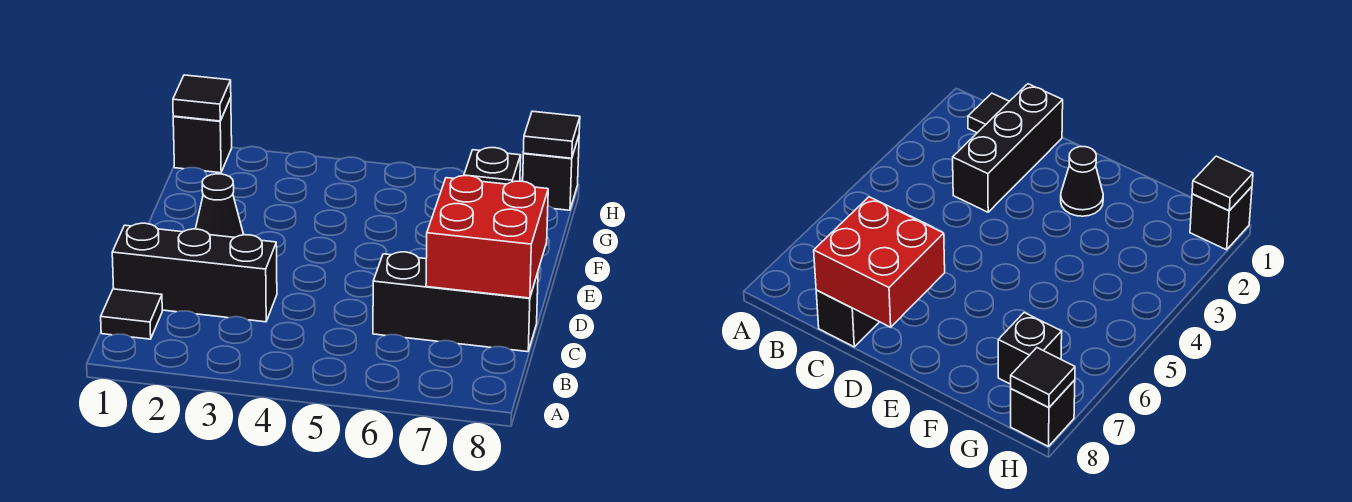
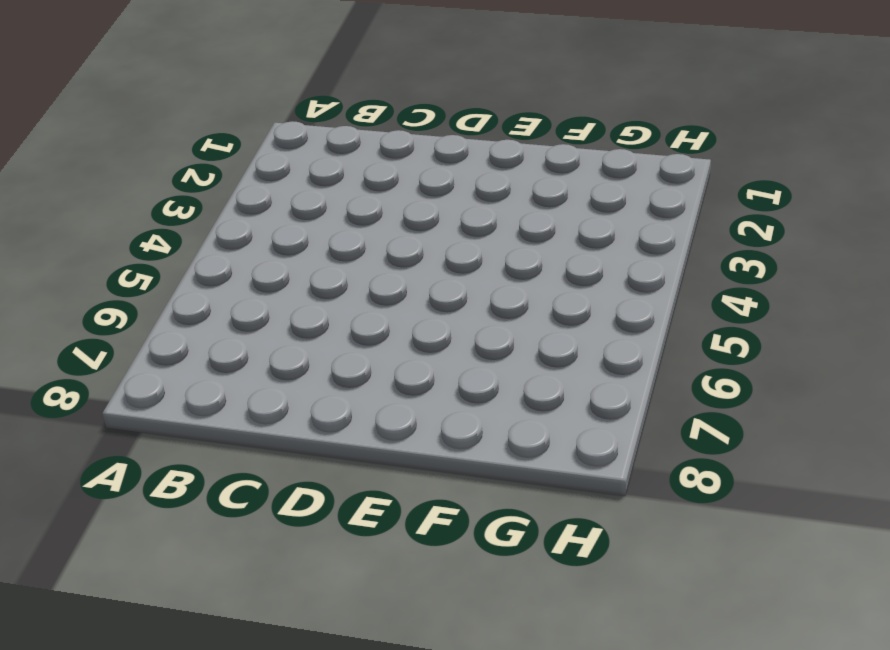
none -> black 1x1 tile [101,289,162,339]
none -> black 1x3 brick [112,223,277,322]

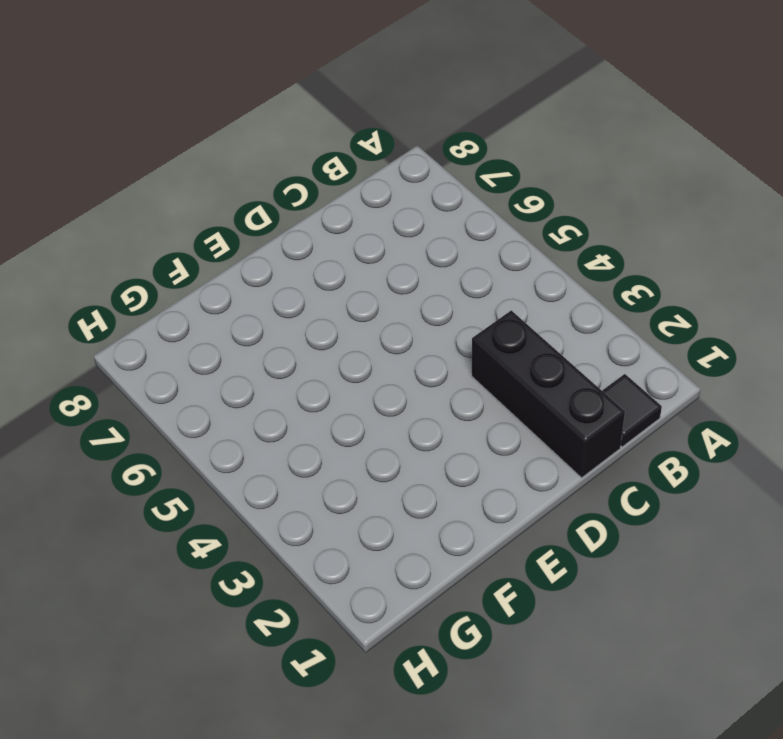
none -> black 1x3 brick [373,252,538,352]
none -> black 1x1 cone [196,174,243,237]

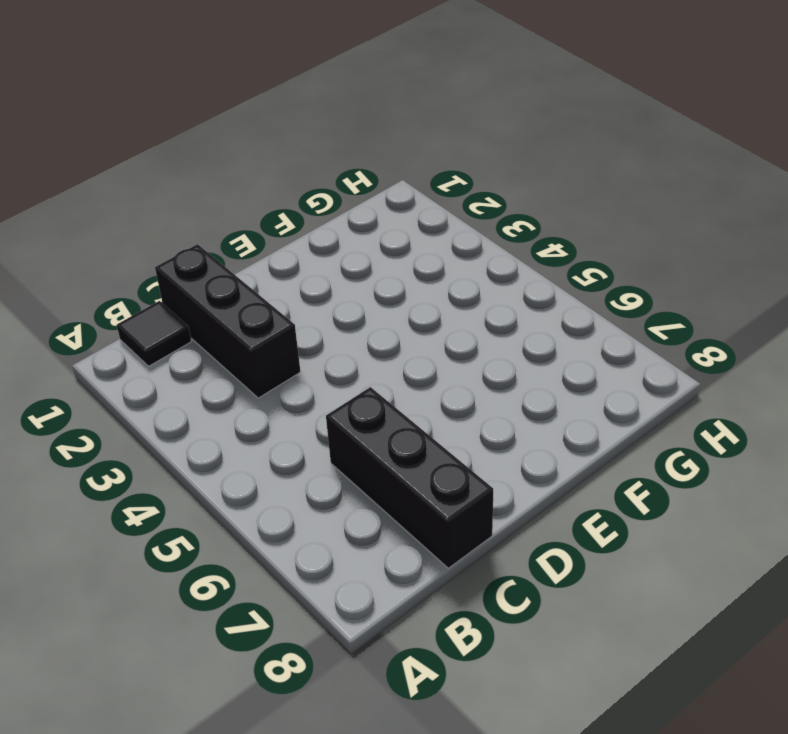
none -> black 1x1 cone [196,174,243,237]
none -> black 1x1 brick [464,148,521,184]

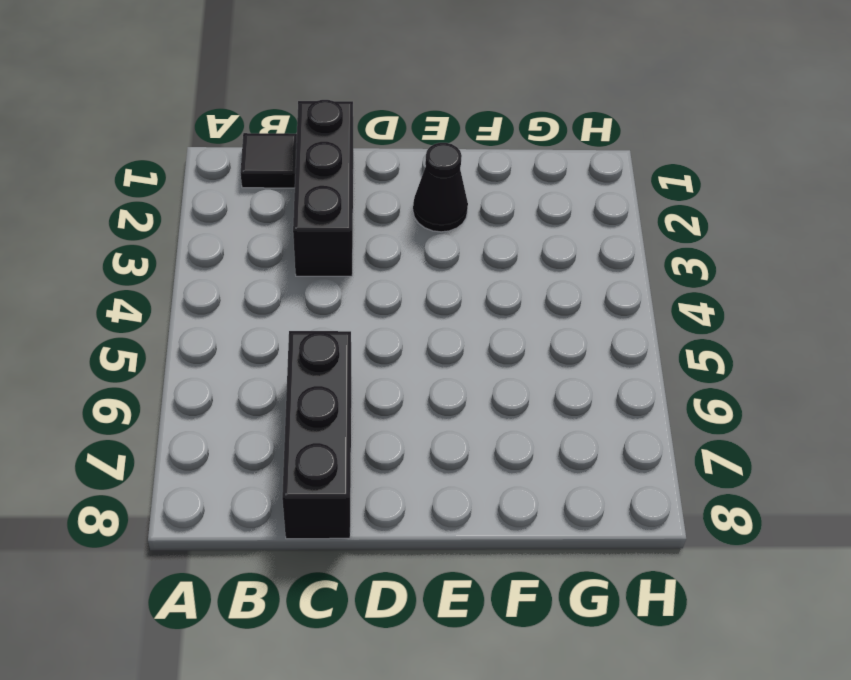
none -> black 1x1 brick [464,148,521,184]
none -> black 1x1 brick [173,98,232,173]

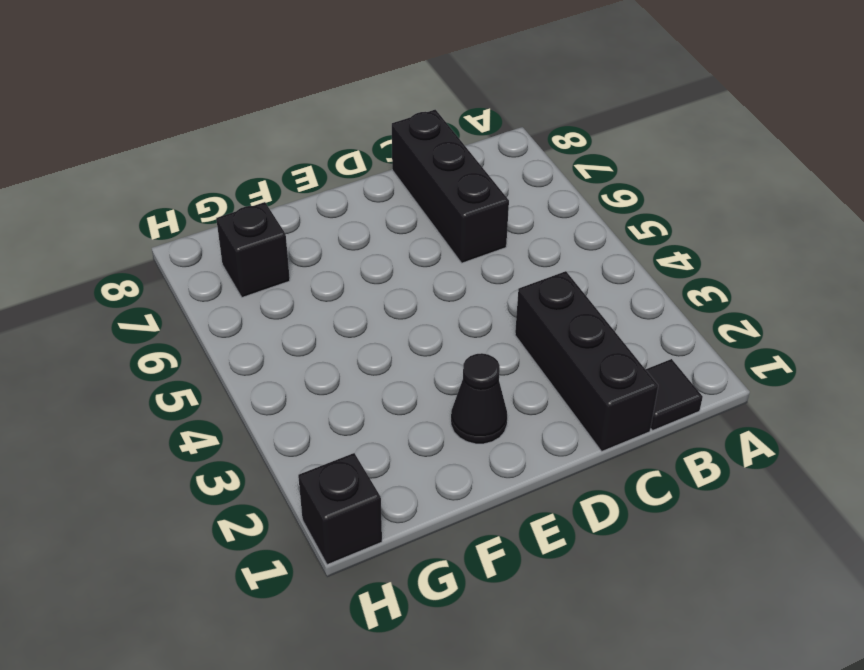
none -> black 1x1 brick [523,136,579,210]
none -> red 2x2 brick [426,176,548,298]

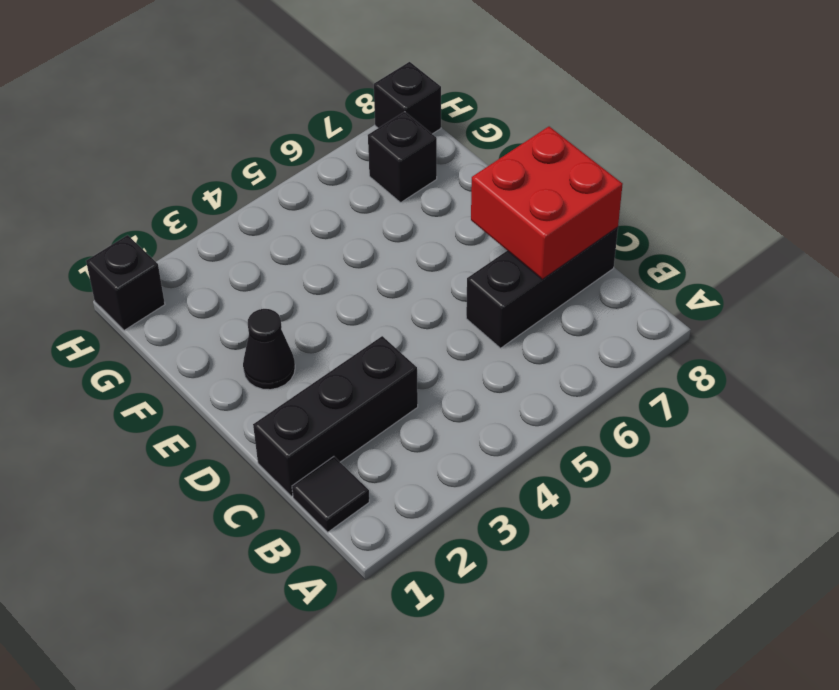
none -> black 1x1 tile [173,75,231,121]
none -> black 1x1 tile [523,111,580,158]

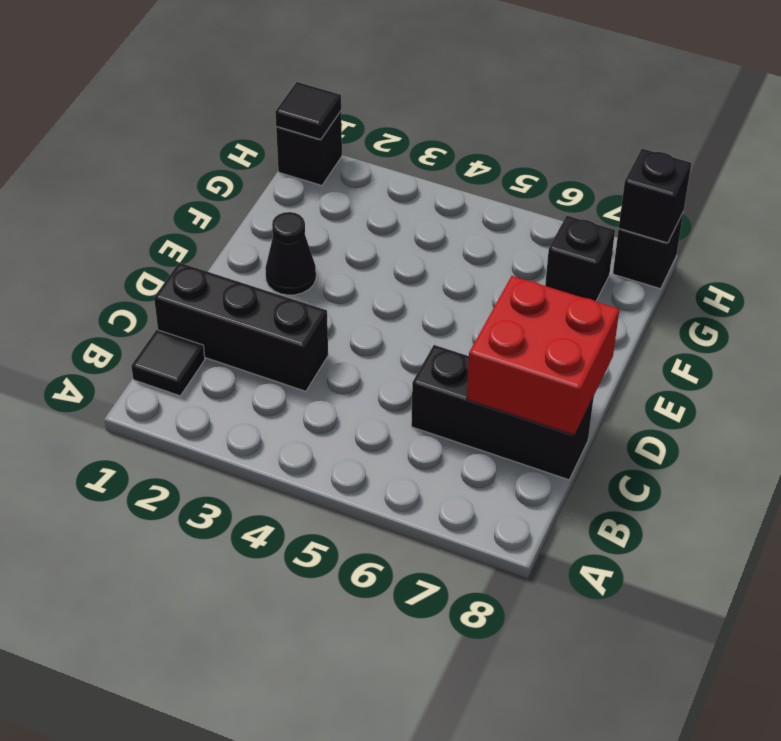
black 1x1 brick [619,149,691,243] -> black 1x1 tile [523,111,580,158]

